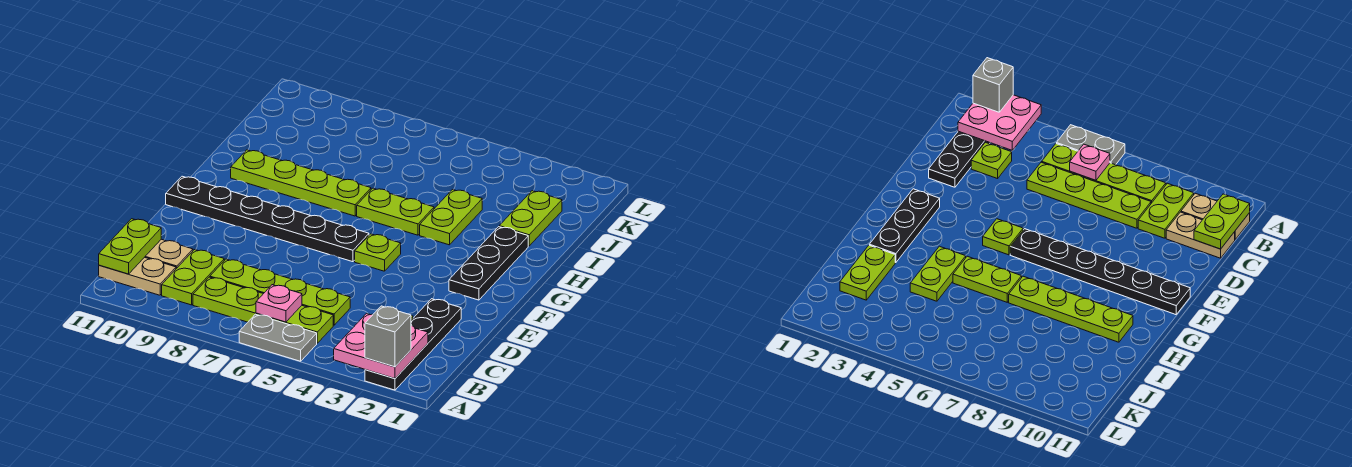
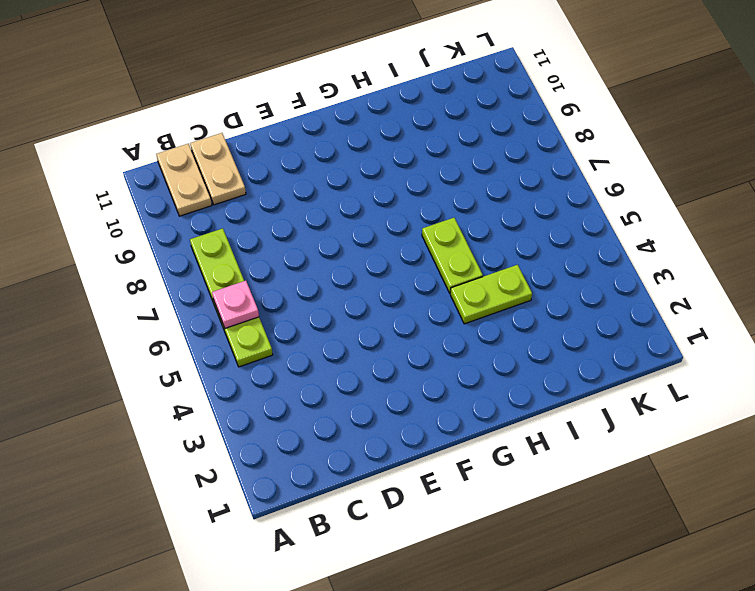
none -> black 1x4 plate [365,299,461,390]
none -> grey 1x2 plate [239,314,317,361]
none -> lime 1x2 plate [162,250,224,305]

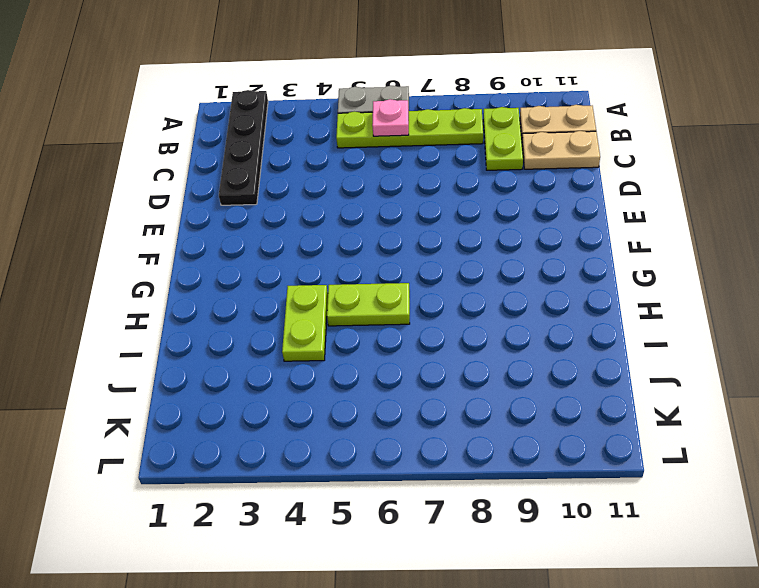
none -> lime 1x1 plate [971,142,1012,179]
none -> lime 1x4 plate [210,259,350,325]
none -> black 1x3 plate [449,227,528,300]

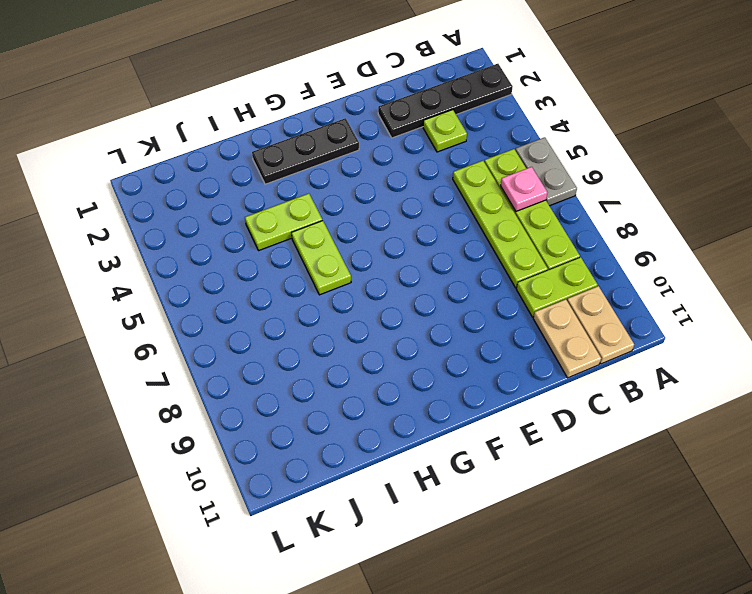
none -> lime 1x1 plate [355,234,401,271]
none -> black 1x6 plate [166,176,369,262]
none -> lime 1x4 plate [231,150,371,216]

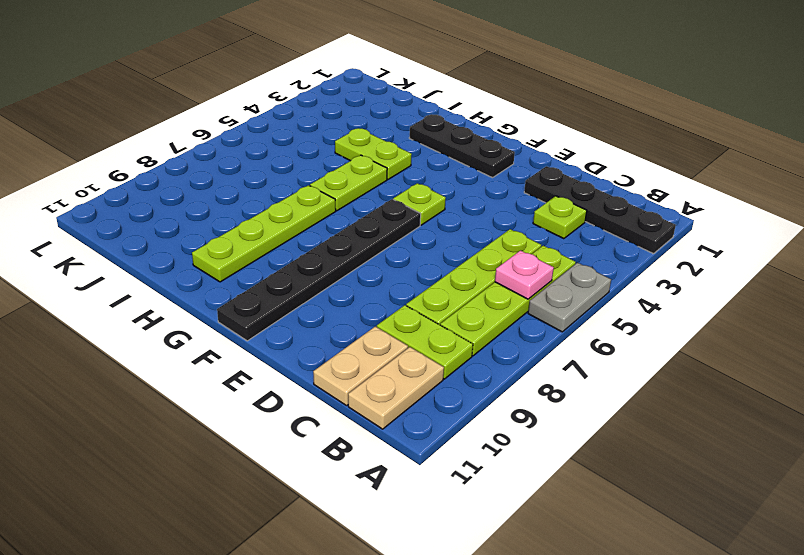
none -> lime 1x2 plate [499,191,562,246]
none -> pink 2x2 plate [334,313,428,379]
none -> lime 1x2 plate [99,219,161,274]

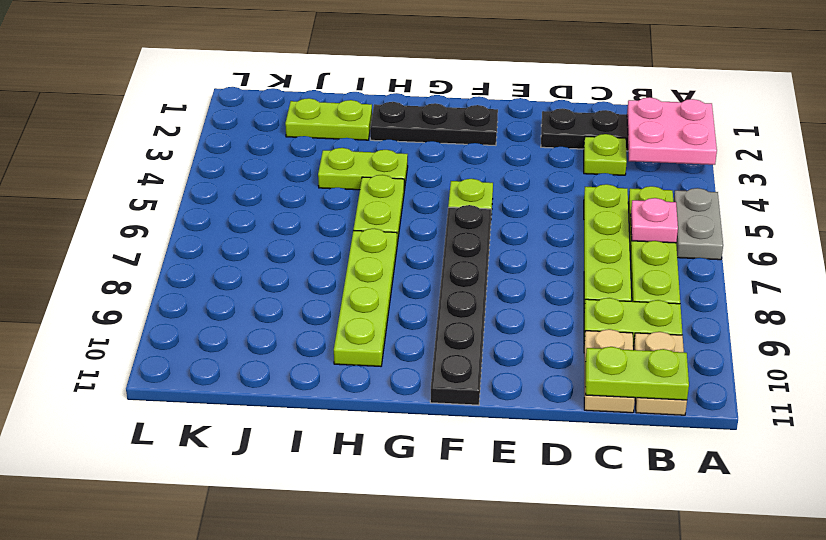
none -> grey 1x1 brick [365,306,411,367]

